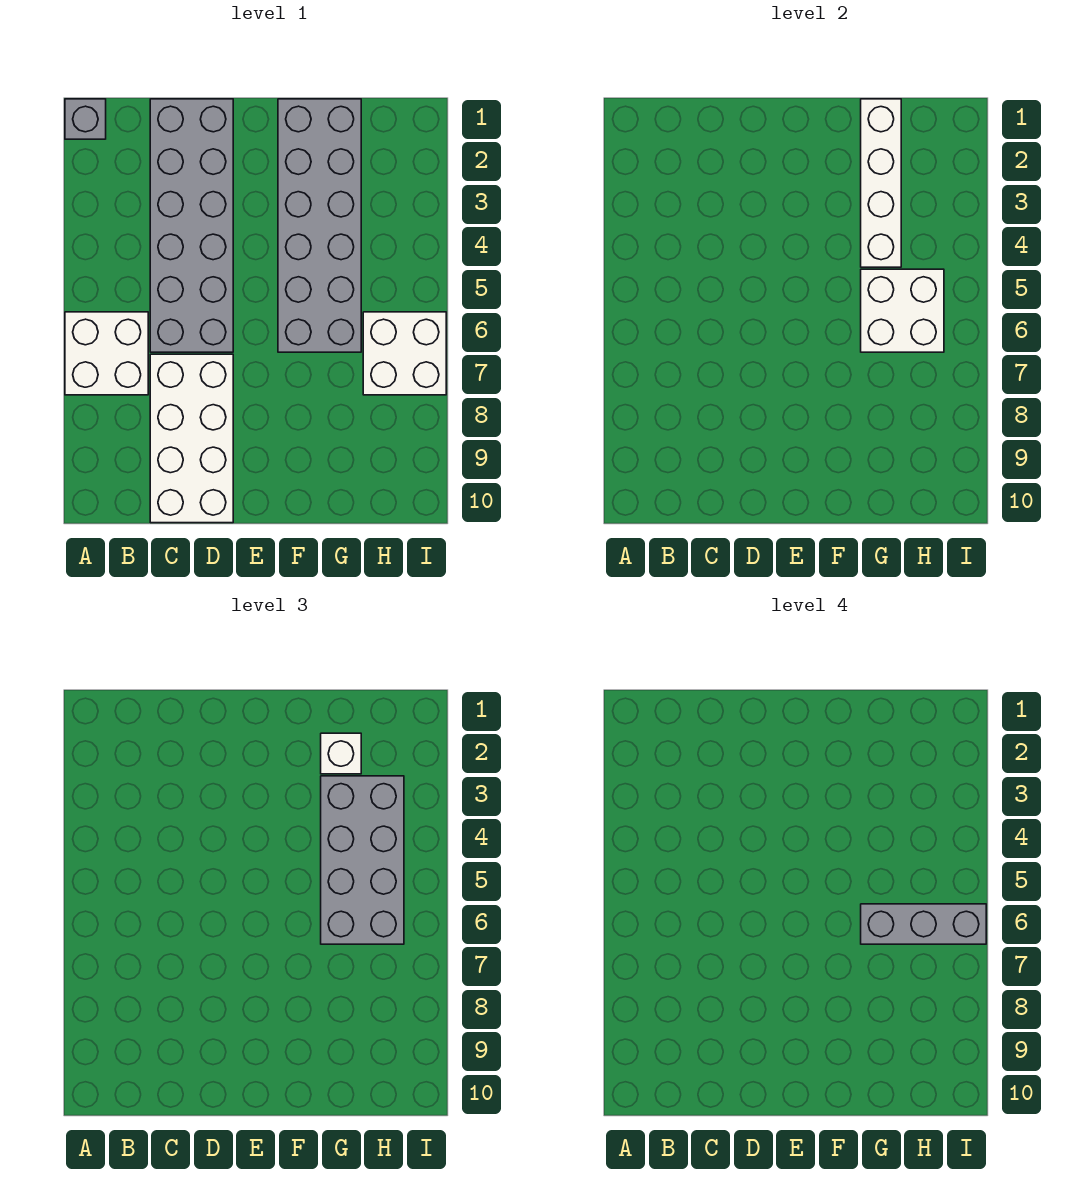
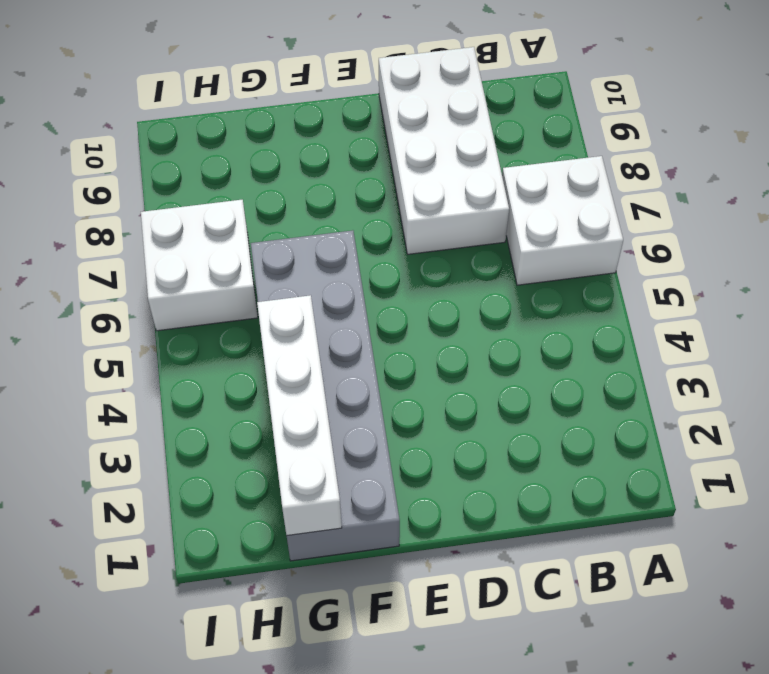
none -> grey 1x1 brick [65,99,106,139]
none -> grey 2x6 brick [150,99,233,352]

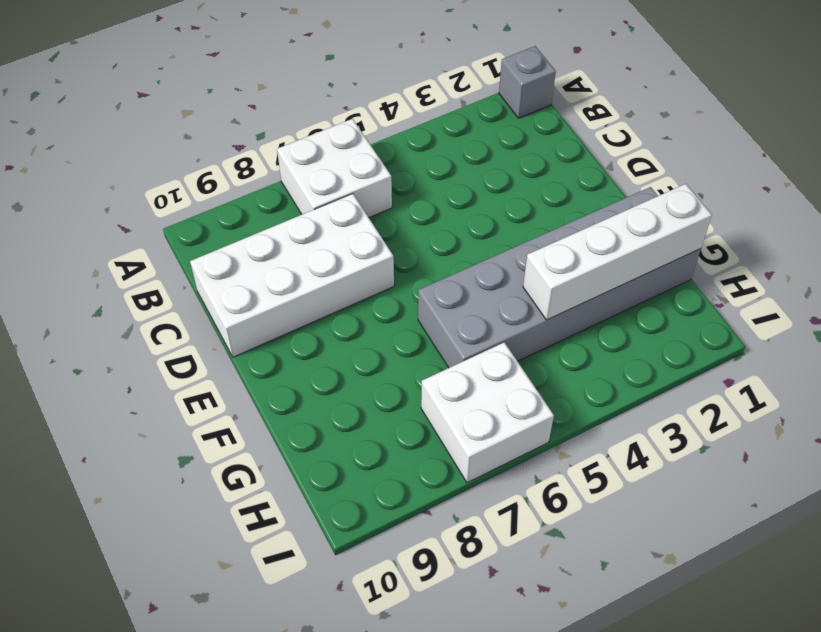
none -> grey 2x6 brick [150,99,233,352]
none -> white 2x2 brick [861,269,944,352]

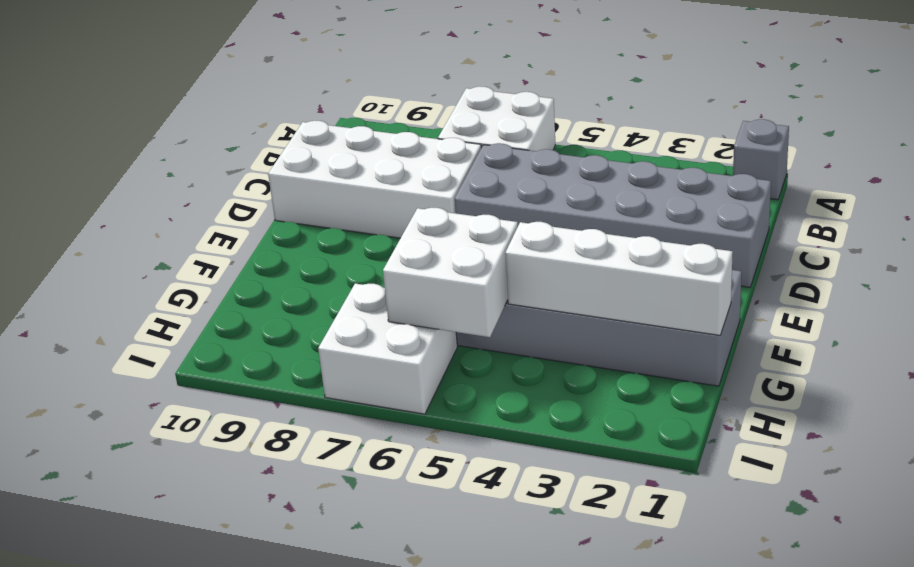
none -> white 1x1 brick [321,733,361,774]
none -> grey 2x4 brick [321,776,404,944]

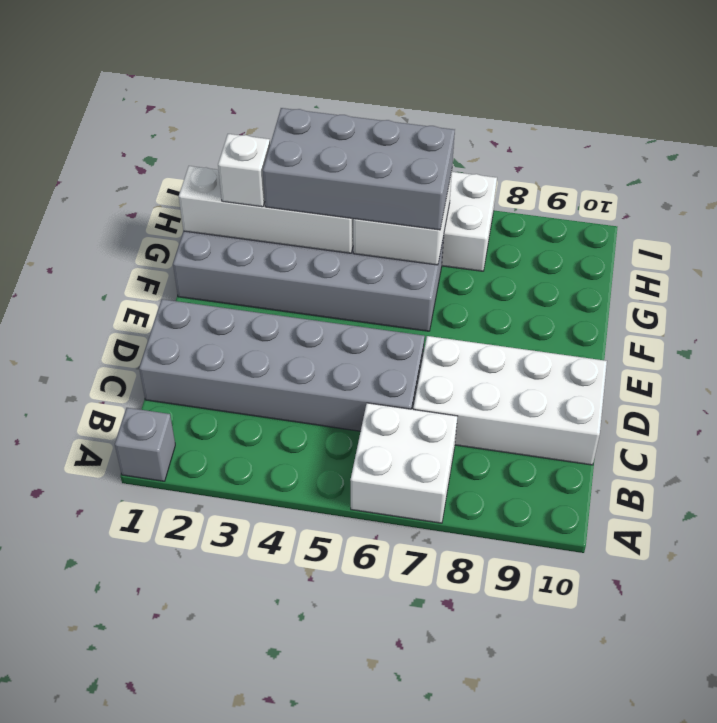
none -> grey 1x3 brick [861,904,986,944]

